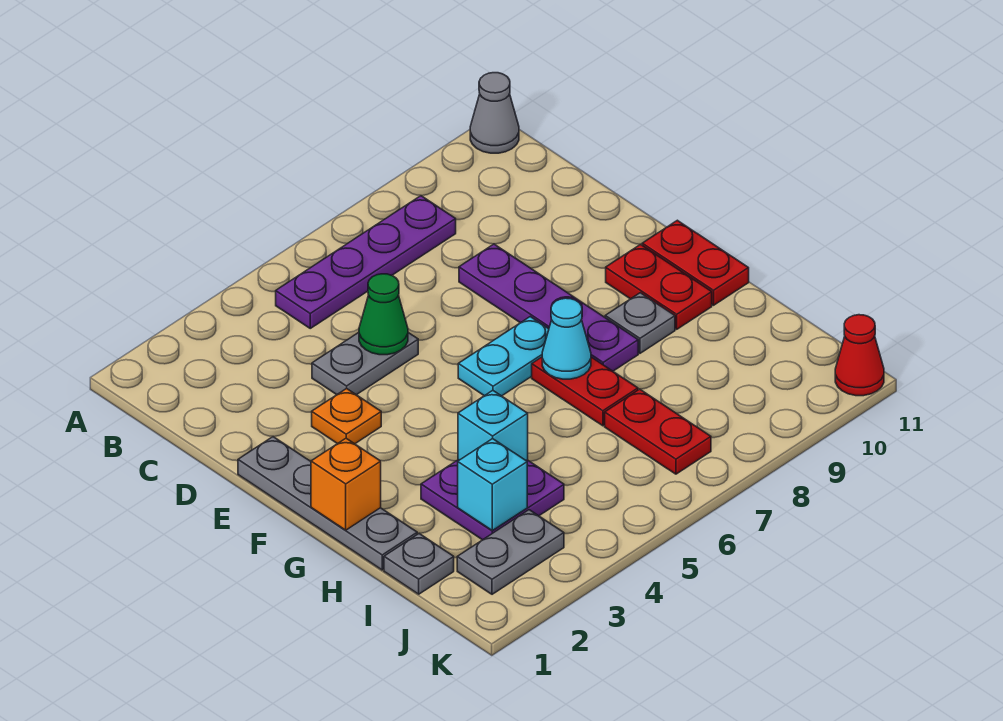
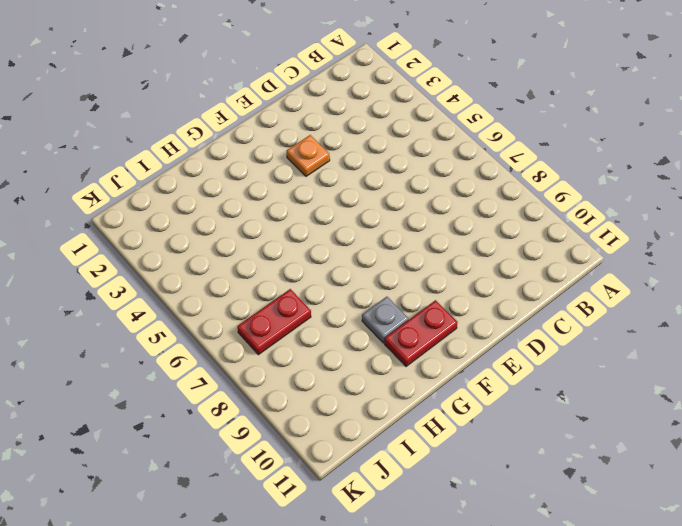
none -> grey 1x1 cone [470,73,519,153]
none -> purple 1x4 plate [276,196,456,328]
none -> grey 1x2 plate [312,333,418,395]

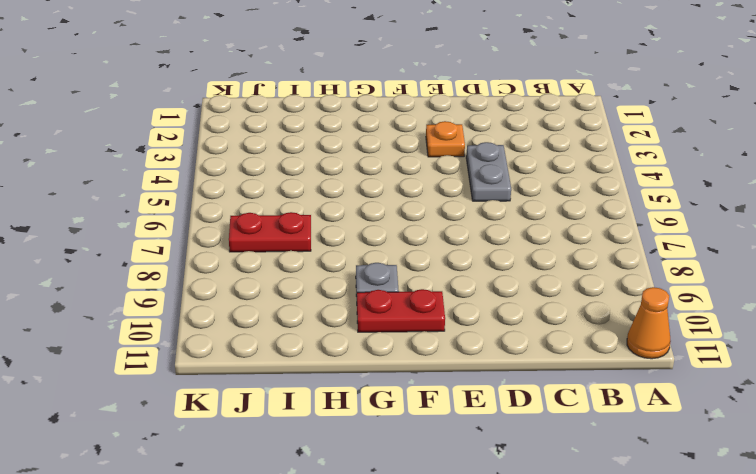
orange 1x1 cone [627,287,671,359] -> grey 1x1 cone [470,73,519,153]
none -> purple 1x4 plate [276,196,456,328]
none -> purple 1x4 plate [459,244,638,371]
none -> grey 1x4 plate [238,437,417,570]

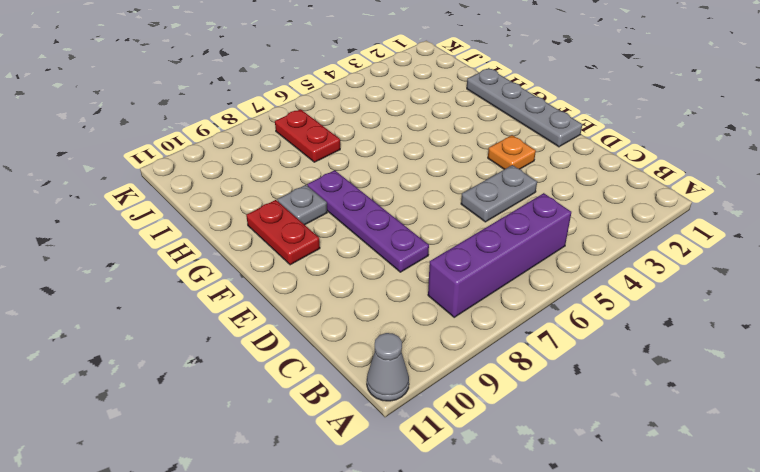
purple 1x4 brick [428,193,571,317] -> purple 1x4 plate [276,196,456,328]
none -> cyan 1x2 plate [458,317,549,396]
none -> red 1x2 plate [642,220,749,305]
none -> red 1x2 plate [532,357,638,426]

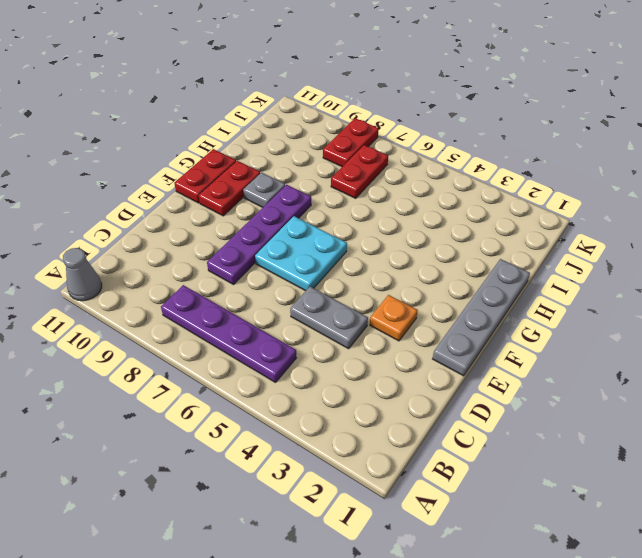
cyan 2x2 plate [255,216,347,291] -> cyan 1x2 plate [458,317,549,396]
red 1x2 plate [323,118,378,167] -> red 1x2 plate moved to [532,357,638,426]
none -> purple 2x2 plate [421,460,564,540]
none -> grey 1x1 plate [384,534,454,594]
none -> grey 1x2 plate [457,510,564,594]

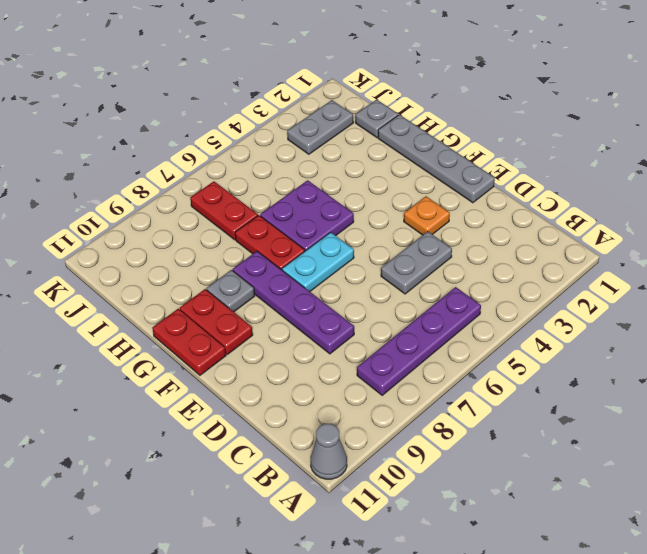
purple 2x2 plate [260,180,354,251] -> purple 2x2 plate moved to [421,460,564,540]
none -> red 1x1 cone [835,315,884,396]
none -> green 1x1 cone [359,274,408,355]
none -> orange 1x1 brick [311,438,381,530]

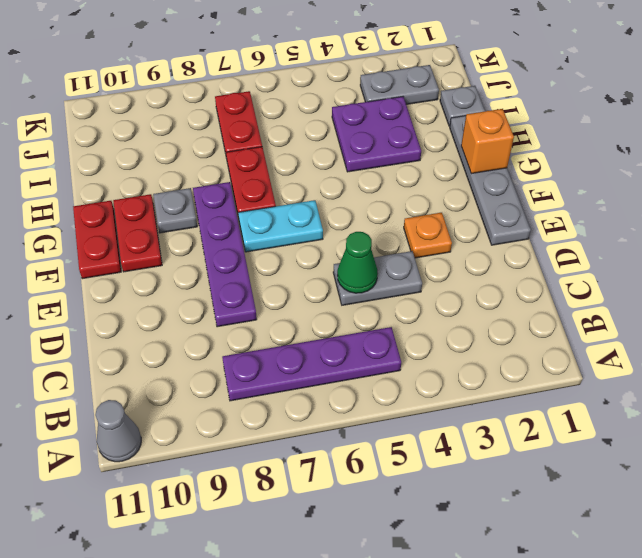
none -> red 1x1 cone [835,315,884,396]
none -> cyan 1x1 cone [542,298,591,379]
none -> cyan 1x1 brick [458,390,528,460]

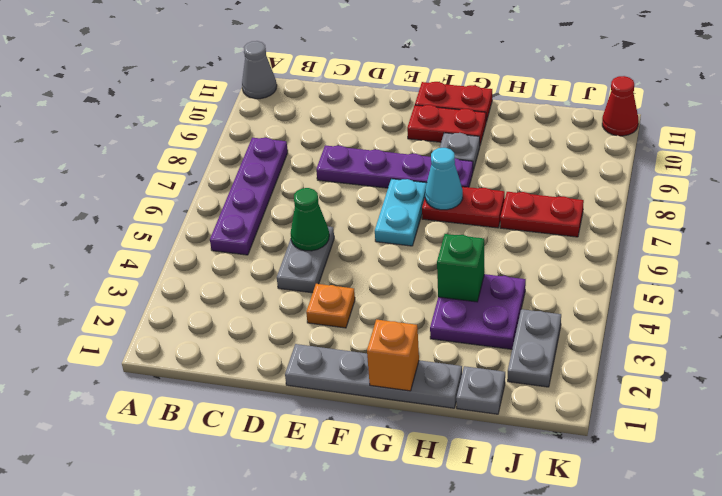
green 1x1 brick [437,234,484,302] -> cyan 1x1 brick [458,390,528,460]
none -> cyan 1x1 brick [458,439,527,530]

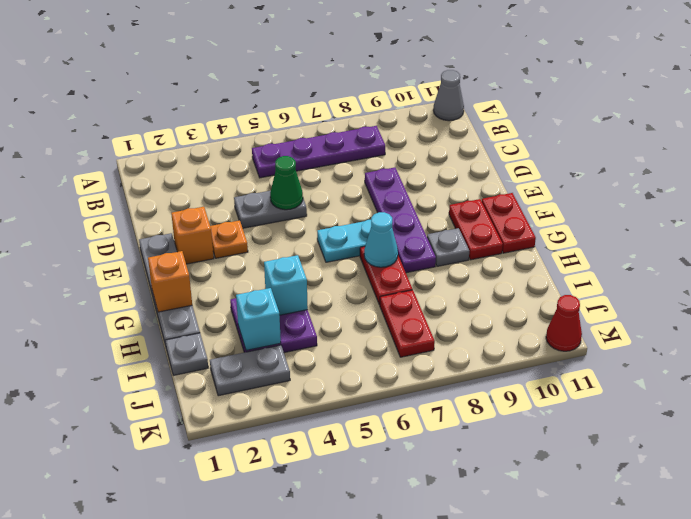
orange 1x1 brick [171,207,214,264] -> none

